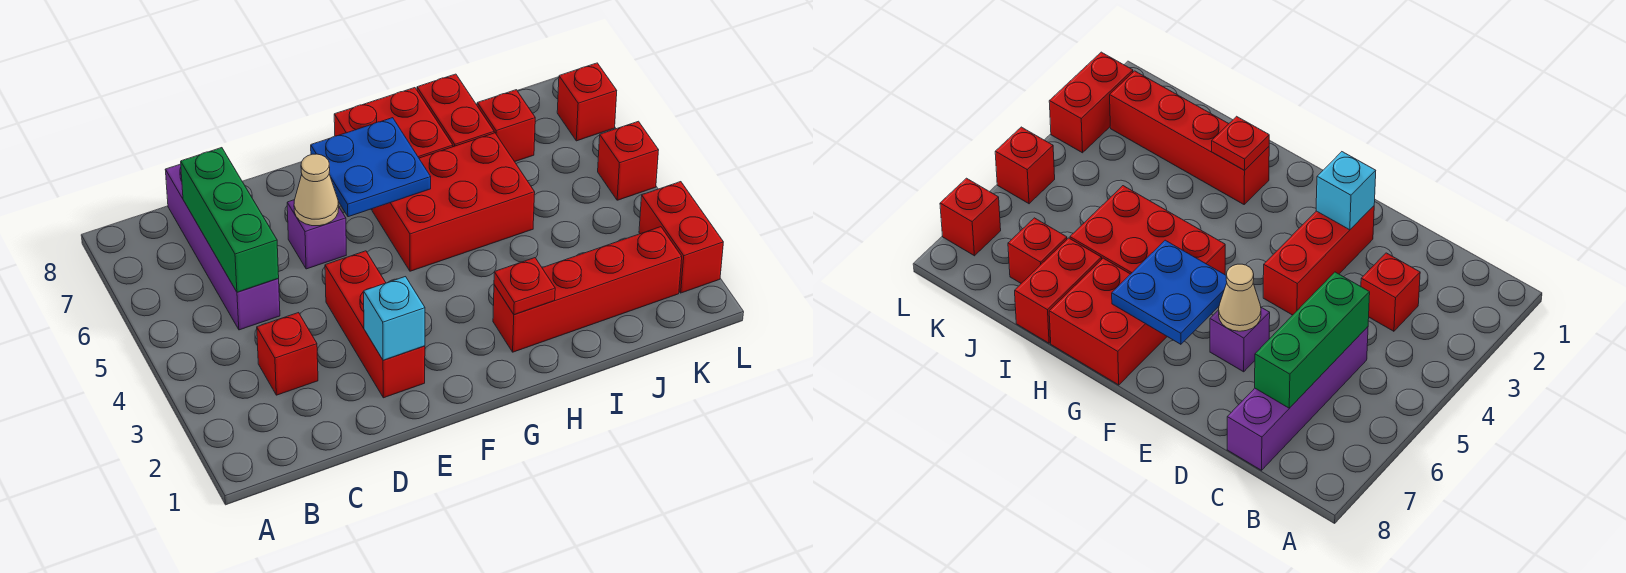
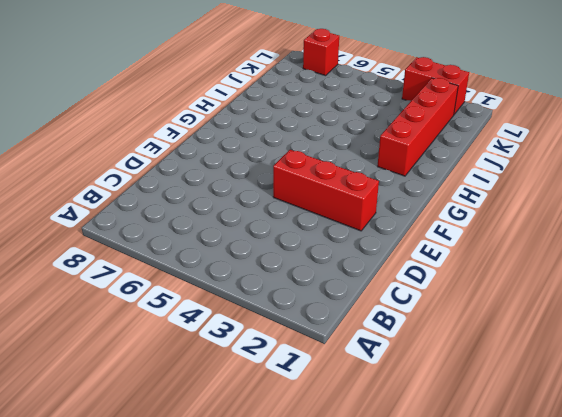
none -> red 1x1 brick [257,313,318,395]
none -> purple 1x4 brick [165,164,280,330]
none -> purple 1x1 brick [287,200,346,269]

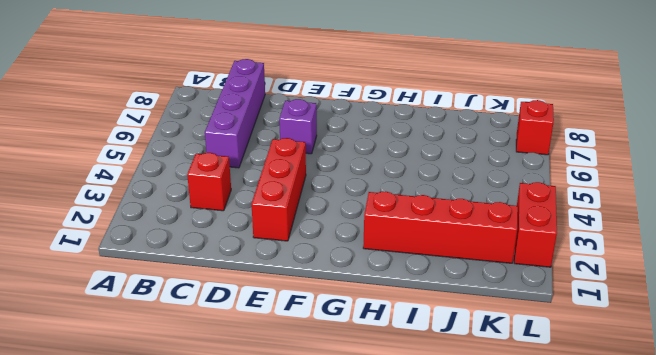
none -> red 2x3 brick [372,133,535,271]
none -> red 2x2 brick [334,88,453,210]
none -> red 1x2 brick [417,74,494,147]

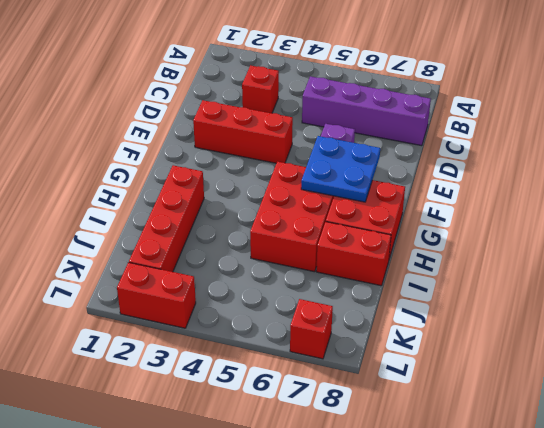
none -> red 1x1 brick [477,90,535,162]
none -> red 1x1 brick [598,121,659,200]
none -> green 1x3 brick [181,148,279,292]

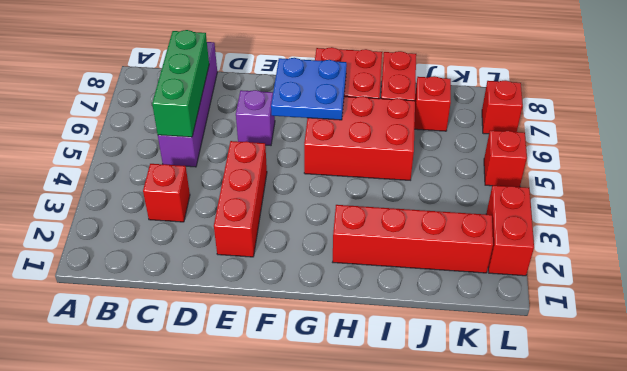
none -> cyan 1x1 brick [364,277,425,360]
none -> tan 1x1 cone [294,154,339,226]
none -> red 1x1 plate [494,258,555,315]

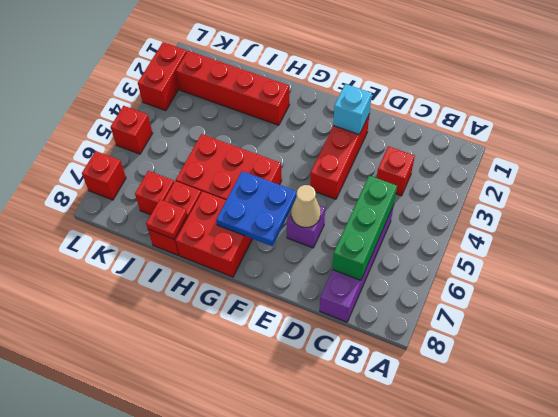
red 1x1 plate [146,200,187,239] -> red 1x1 plate moved to [494,258,555,315]

